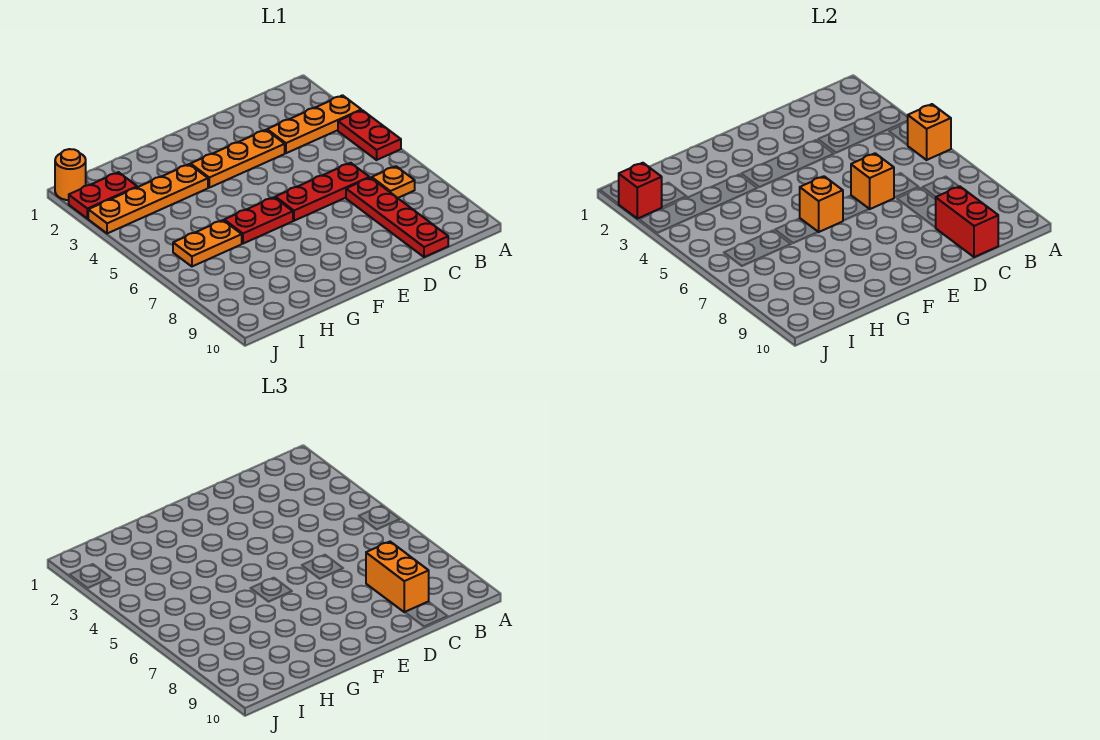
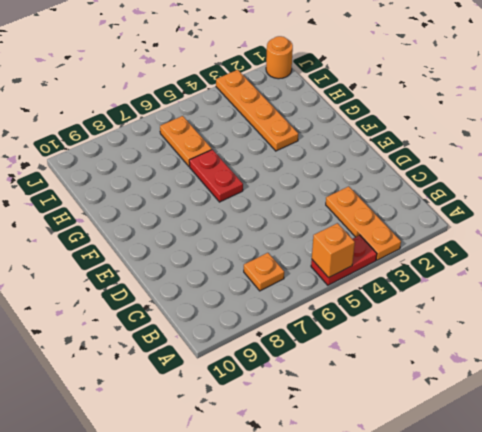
none -> red 1x3 plate [275,163,369,221]
none -> red 1x4 plate [346,178,448,257]
none -> orange 1x3 plate [191,130,285,188]

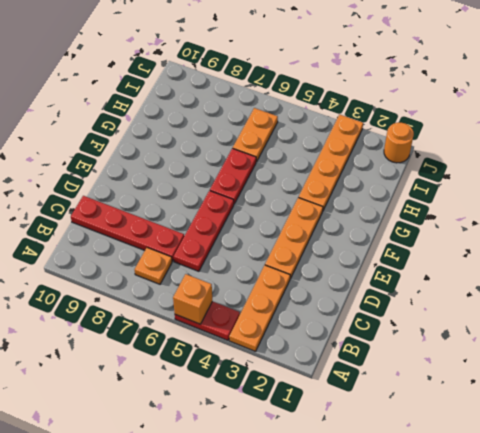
none -> red 1x2 plate [69,172,137,219]
none -> red 1x2 brick [936,186,998,257]
none -> orange 1x1 brick [851,153,894,209]

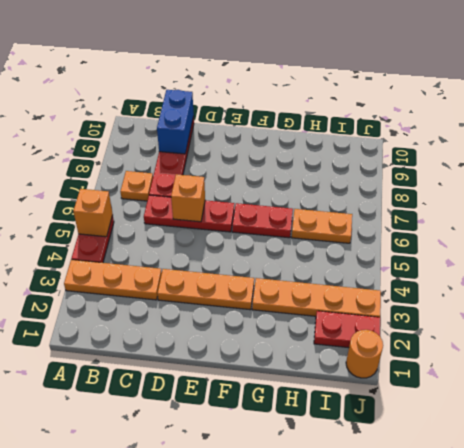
blue 1x2 brick [157,90,194,154] -> red 1x2 brick [936,186,998,257]
none -> orange 1x1 brick [800,176,843,232]
none -> red 1x1 brick [618,163,662,219]
none -> orange 1x2 brick [366,542,429,612]

